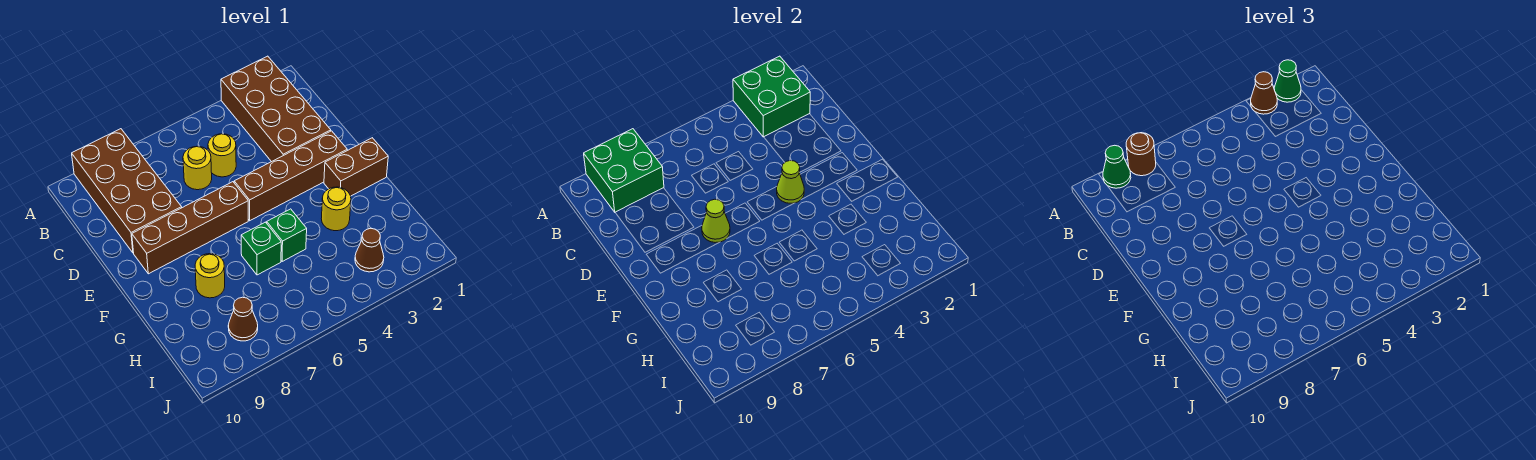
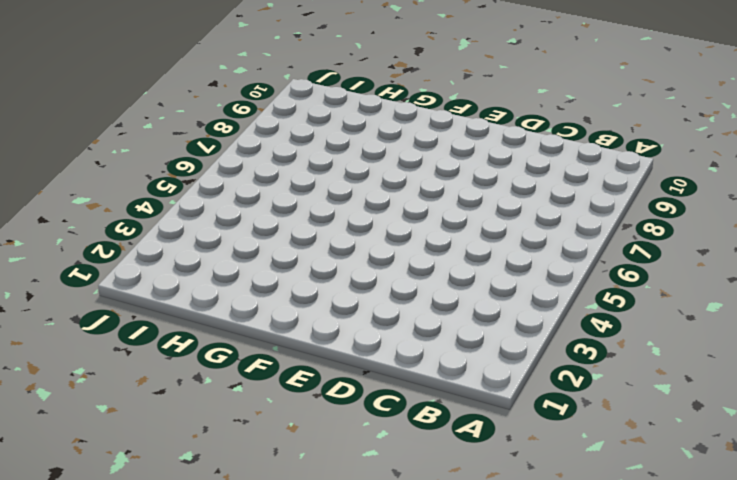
none -> brown 2x4 brick [221,56,331,162]
none -> brown 2x4 brick [72,129,182,253]
none -> yellow 1x1 round brick [208,134,236,177]

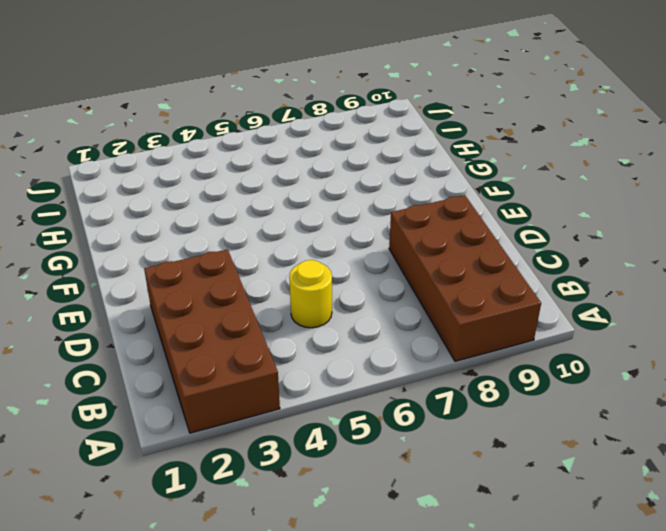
none -> yellow 1x1 round brick [183,146,212,190]
none -> brown 1x4 brick [234,131,347,221]
none -> brown 1x4 brick [132,182,248,274]

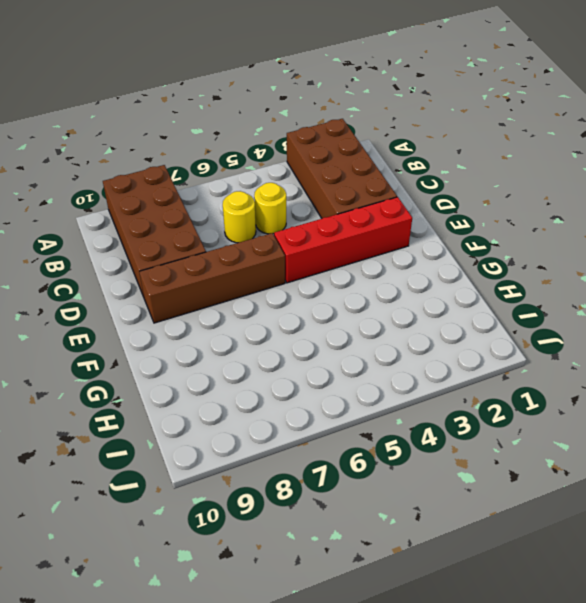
red 1x4 brick [274,197,412,283] -> brown 1x4 brick [234,131,347,221]
none -> brown 1x2 brick [324,138,388,196]
none -> yellow 1x1 round brick [321,187,351,231]
none -> green 1x1 brick [267,209,307,261]

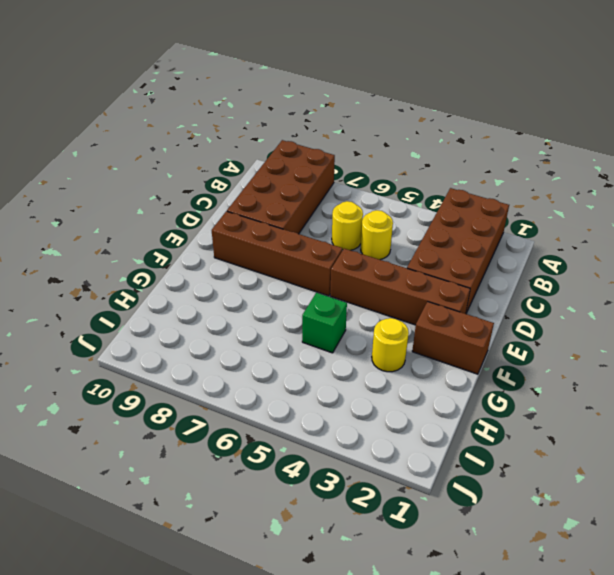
none -> green 1x1 brick [241,222,281,275]
none -> yellow 1x1 round brick [195,254,225,298]
none -> brown 1x1 cone [355,228,384,272]

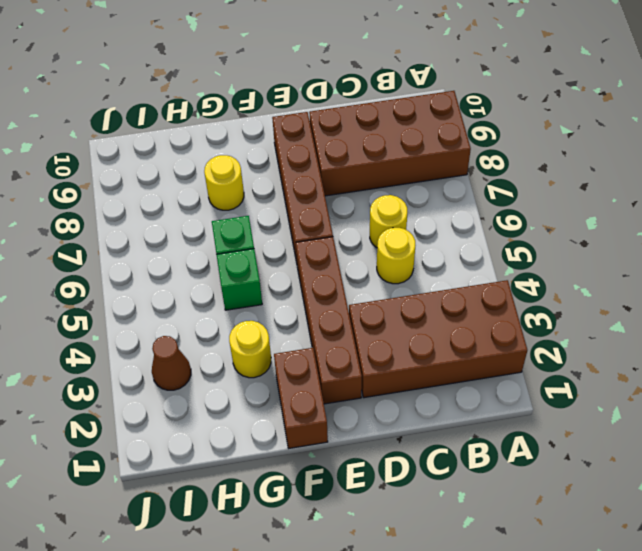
none -> brown 1x1 cone [228,297,258,341]
none -> green 2x2 brick [733,56,810,137]
none -> green 2x2 brick [584,129,664,212]

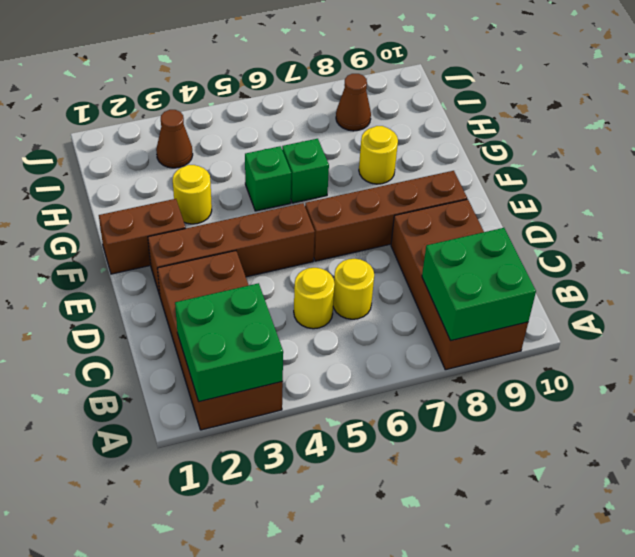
none -> lime 1x1 cone [777,161,804,203]
none -> lime 1x1 cone [702,199,730,243]
none -> green 1x1 cone [1274,60,1301,102]

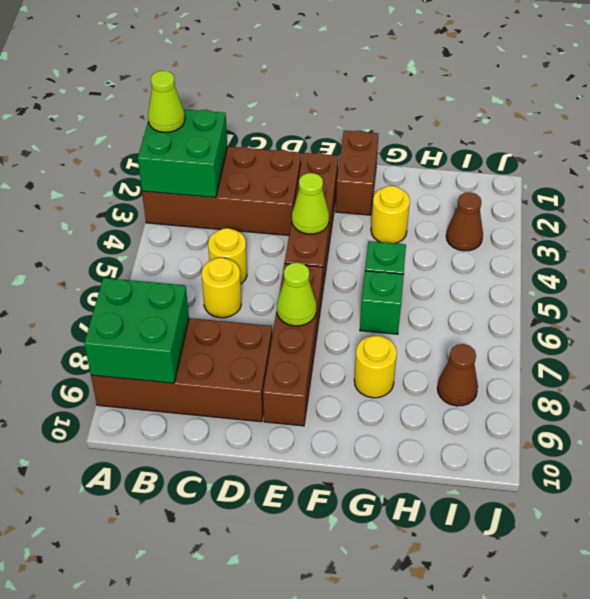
lime 1x1 cone [148,71,185,132] -> green 1x1 cone [1274,60,1301,102]
none -> brown 1x1 cone [1251,72,1277,114]
none -> brown 1x1 round brick [1126,133,1156,176]
none -> green 1x1 cone [1103,145,1131,188]

